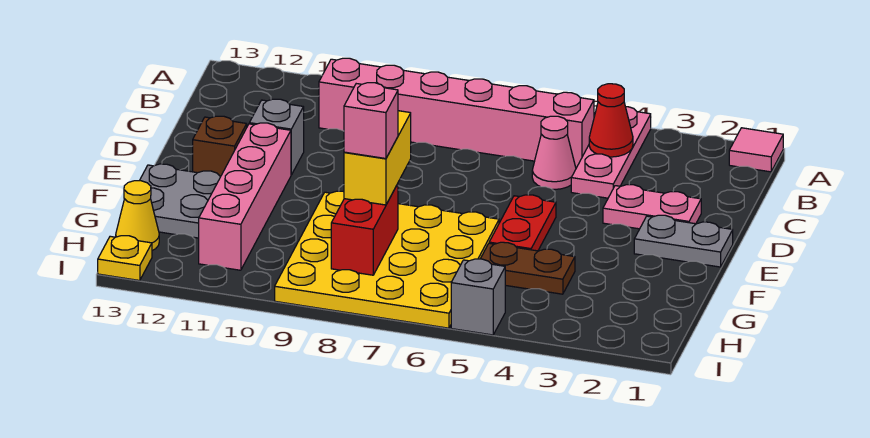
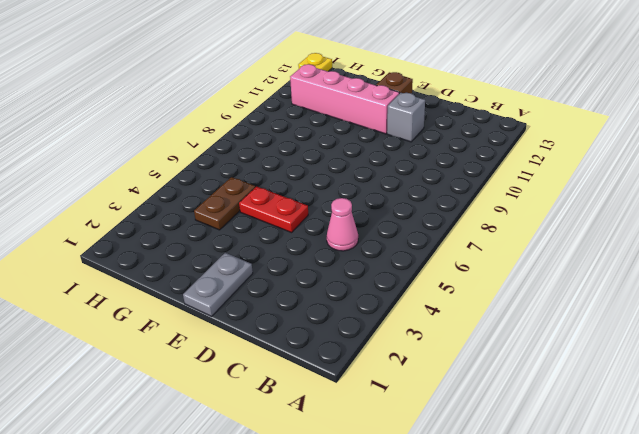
none -> pink 1x1 tile [729,128,783,172]
none -> pink 1x3 plate [571,107,651,198]
none -> pink 1x6 brick [319,58,594,168]

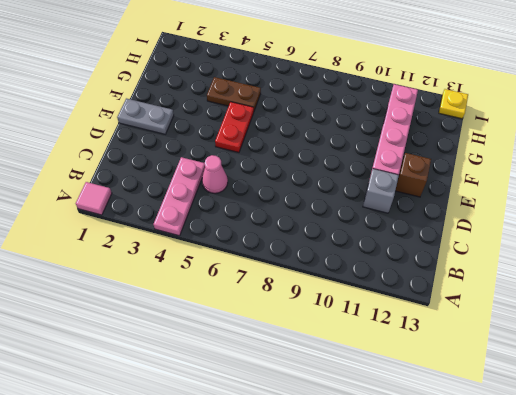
none -> pink 1x6 brick [319,58,594,168]
none -> pink 1x2 plate [603,185,701,229]
none -> yellow 4x4 plate [275,191,499,328]

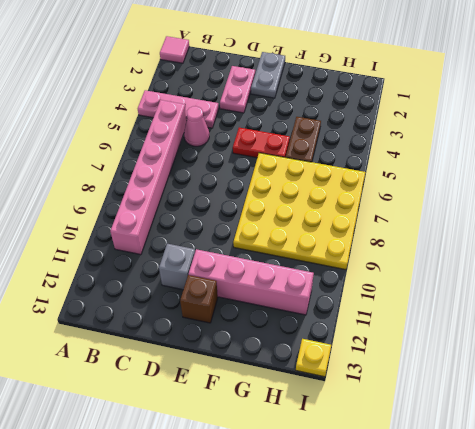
none -> grey 2x2 plate [140,164,221,238]
none -> yellow 1x1 cone [116,181,159,251]
none -> grey 1x1 brick [451,259,505,335]

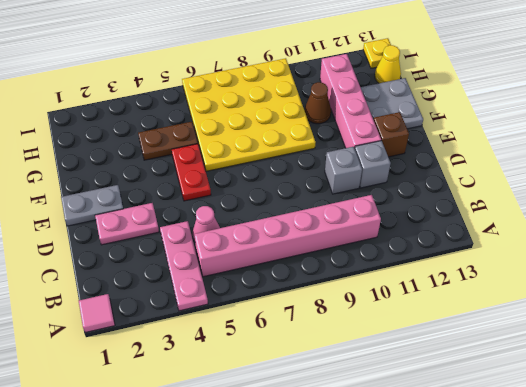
grey 1x1 brick [325,147,362,194] -> grey 1x1 brick moved to [451,259,505,335]
brown 1x1 cone [305,82,331,124] -> none
none -> red 1x1 cone [589,84,633,157]
none -> red 1x2 brick [331,184,398,275]
none -> yellow 1x2 brick [344,111,411,205]

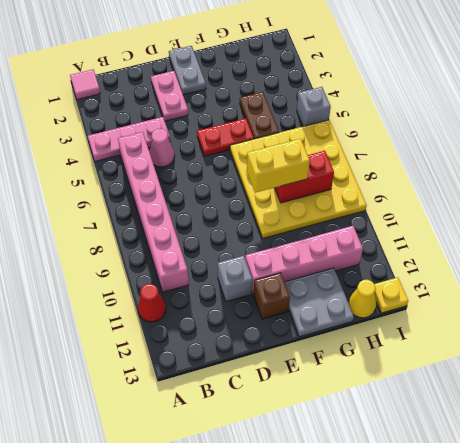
red 1x1 cone [138,284,166,322] -> red 1x1 cone moved to [589,84,633,157]
none -> pink 1x1 brick [344,83,398,159]

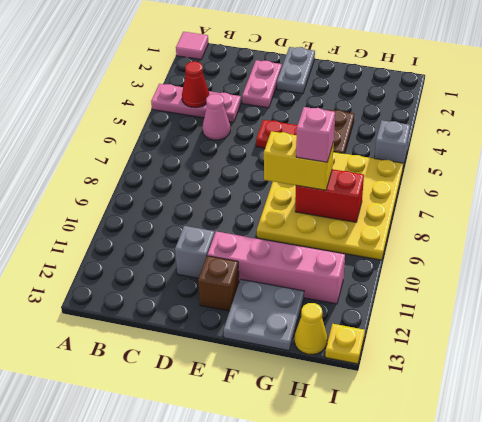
none -> pink 1x6 brick [319,58,594,168]

